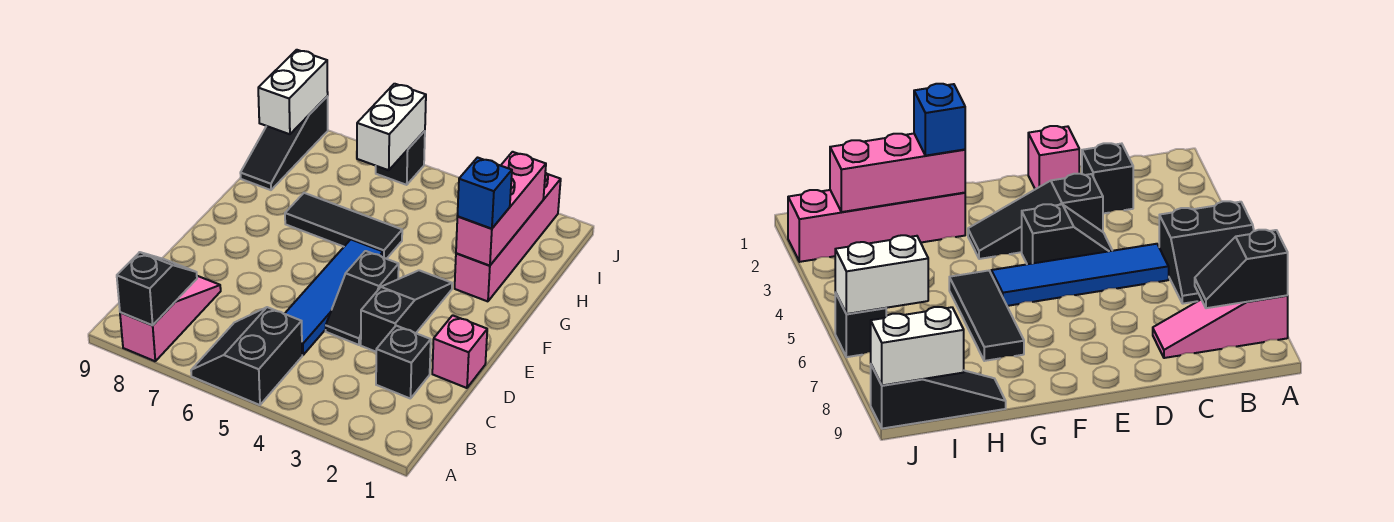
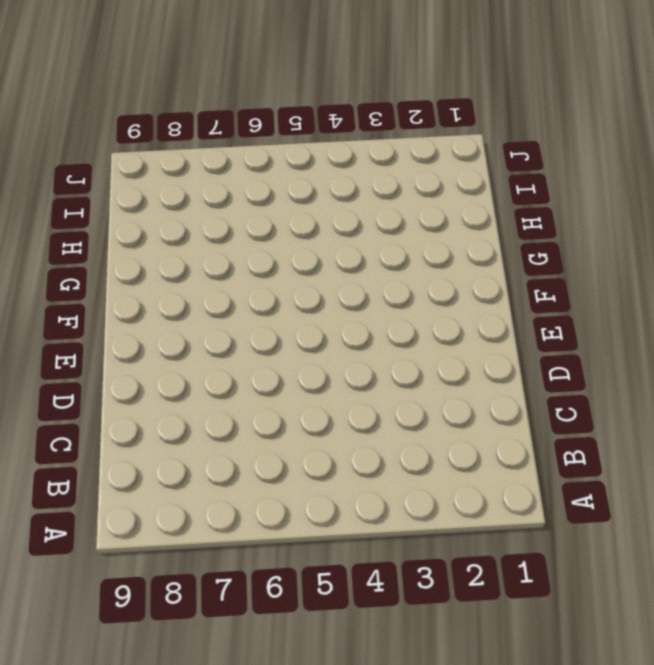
none -> black 2x2 slope [191,307,302,405]
none -> pink 1x3 slope [120,276,221,361]
none -> black 1x1 brick [376,326,431,399]

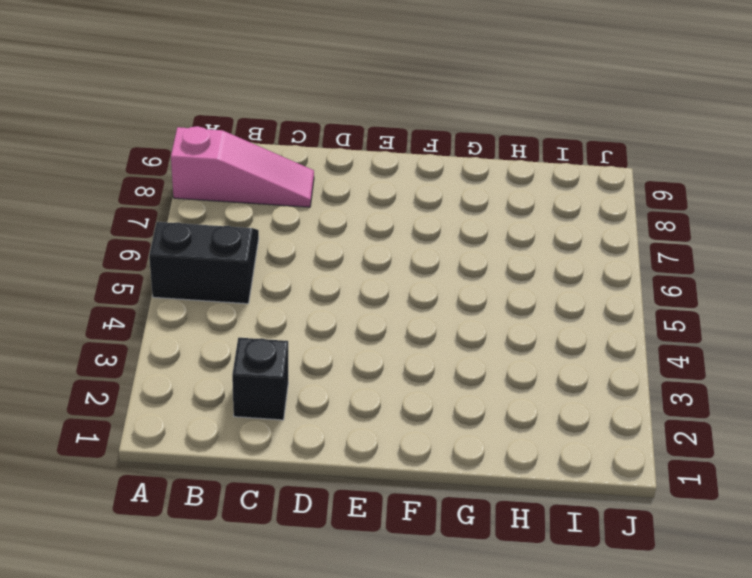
none -> blue 1x4 tile [285,240,383,355]
none -> pink 1x1 brick [432,315,487,388]
none -> black 1x3 slope [361,270,452,352]

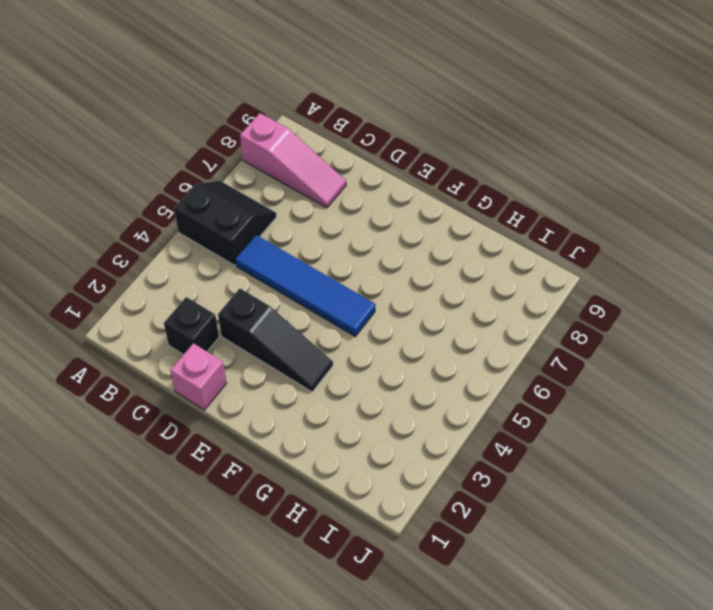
none -> black 1x2 slope [326,251,399,345]
none -> pink 1x4 brick [455,173,561,301]
none -> black 1x3 tile [285,193,402,259]

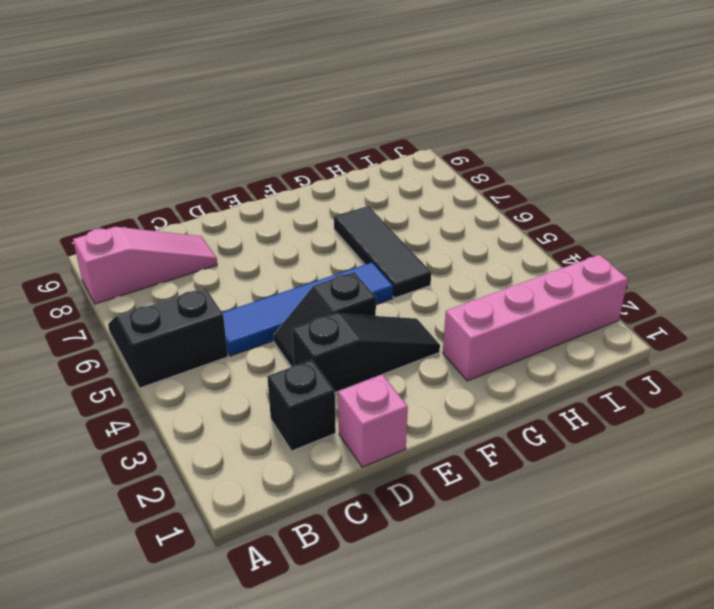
none -> black 1x3 slope [240,96,328,190]
none -> black 1x1 brick [376,131,425,185]
none -> black 1x2 slope [117,252,197,325]

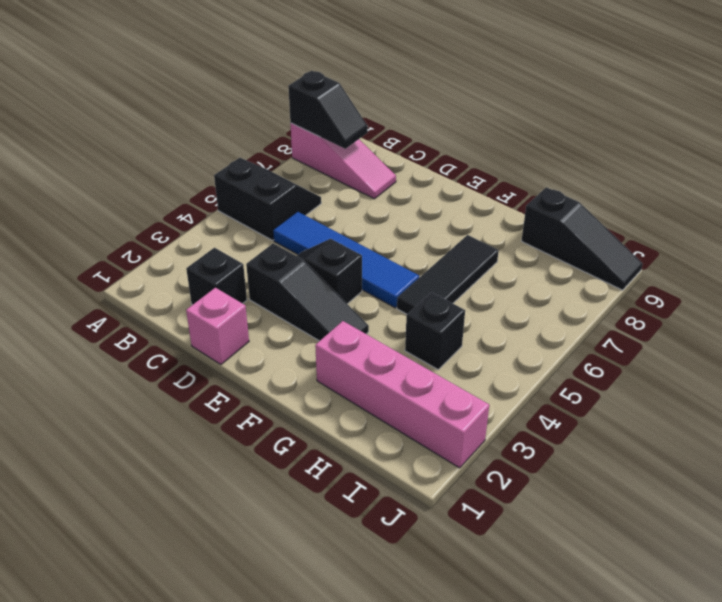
black 1x1 brick [405,292,465,369] -> black 1x1 brick moved to [376,131,425,185]
black 1x3 slope [522,187,643,290] -> black 1x3 slope turned to [240,96,328,190]
none -> pink 1x3 brick [456,152,546,266]
none -> white 1x2 brick [357,84,426,170]
none -> white 1x2 brick [258,50,328,134]

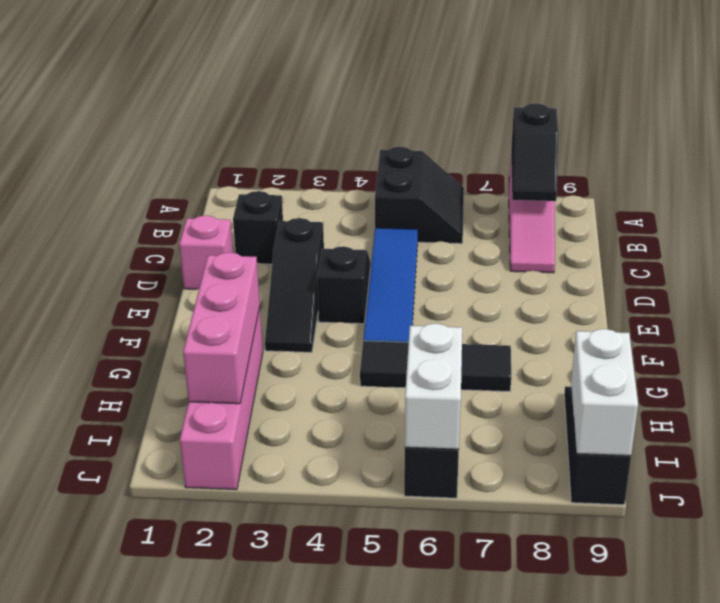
none -> blue 1x1 brick [458,158,512,229]

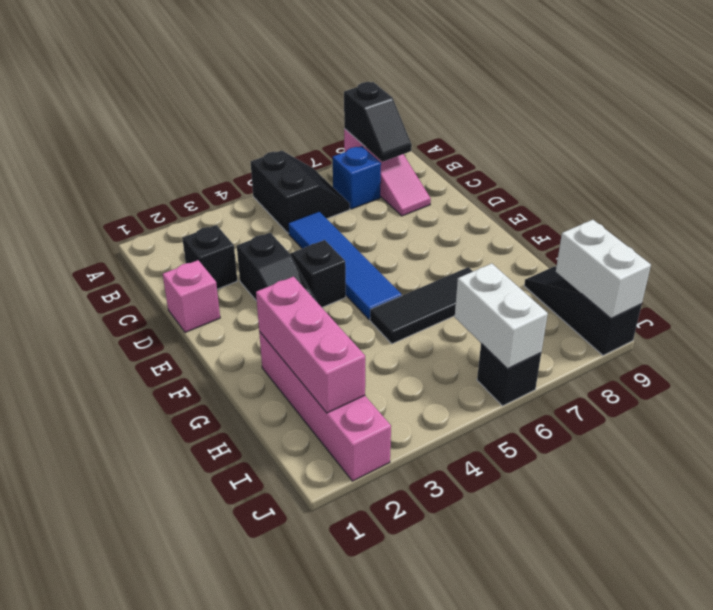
blue 1x1 brick [333,146,381,209] -> blue 1x1 brick moved to [458,158,512,229]

